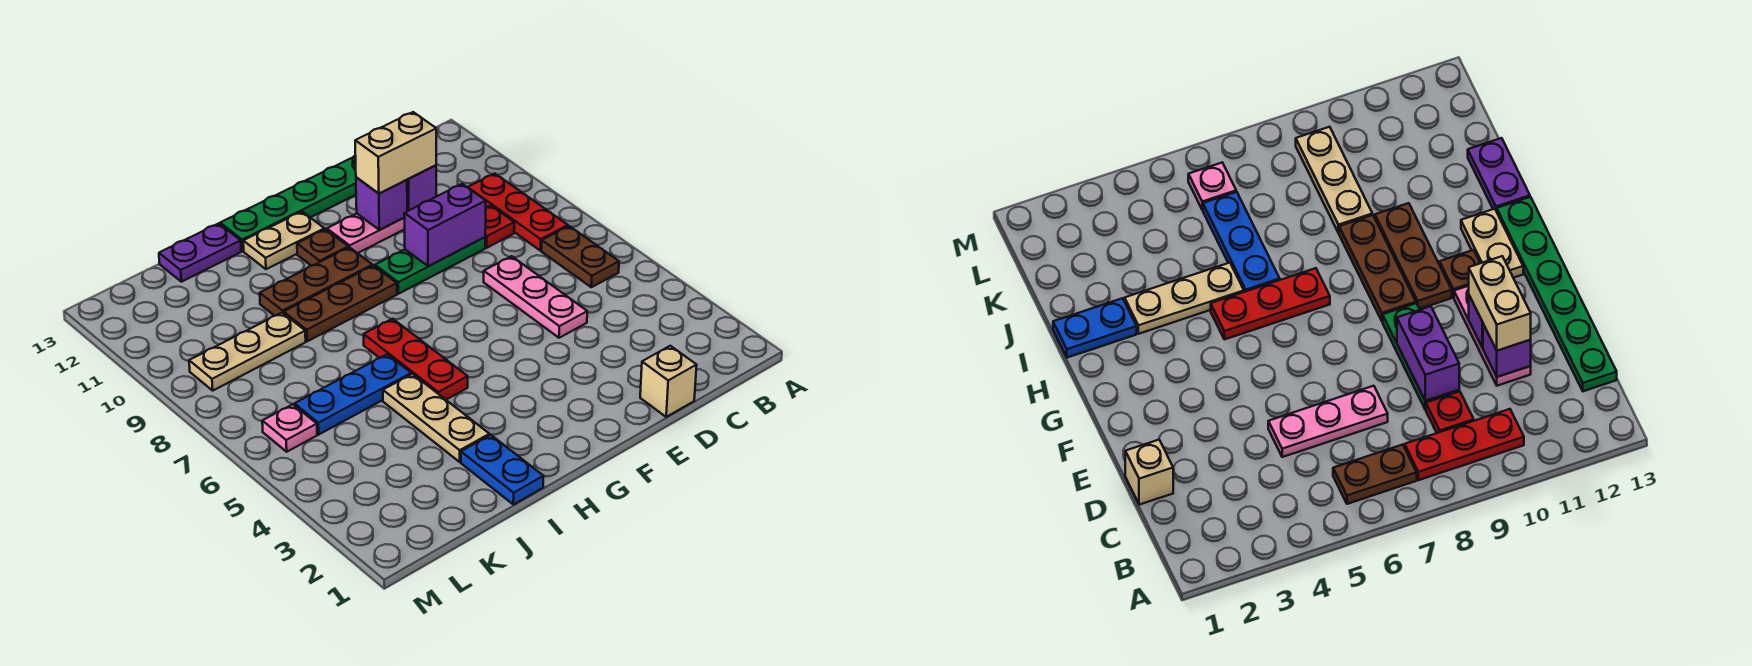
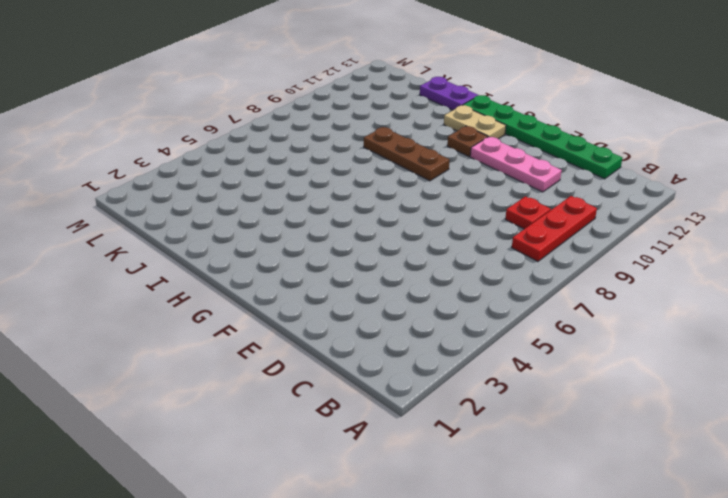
none -> brown 1x2 plate [542,226,619,287]
none -> tan 1x1 brick [640,346,697,417]
none -> pink 1x3 plate [484,256,587,338]

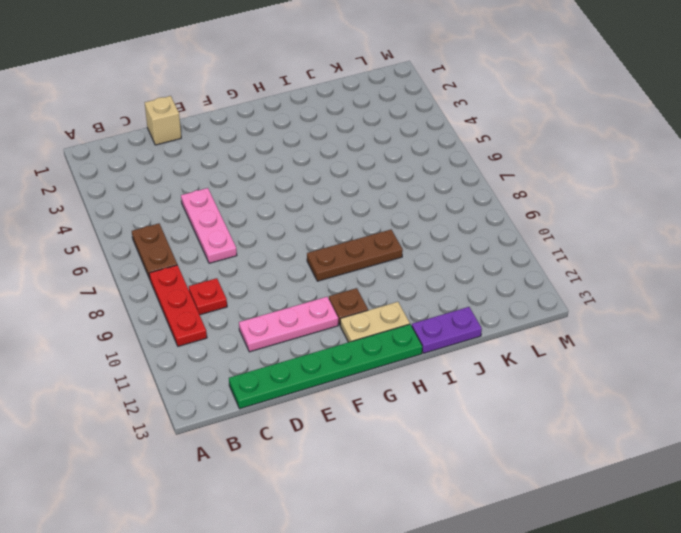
none -> green 1x3 plate [375,237,485,294]
none -> brown 1x3 plate [260,247,372,316]
none -> red 1x3 plate [364,319,468,400]

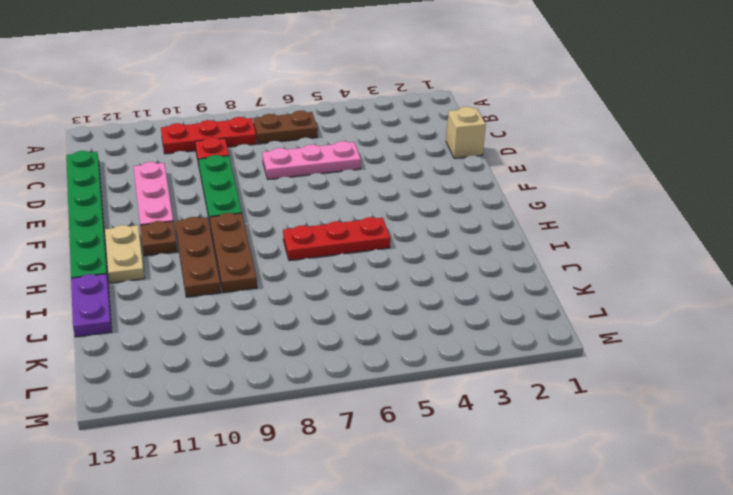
none -> blue 1x2 plate [461,435,544,505]
none -> tan 1x3 plate [383,374,489,462]
none -> blue 1x3 plate [294,354,411,434]

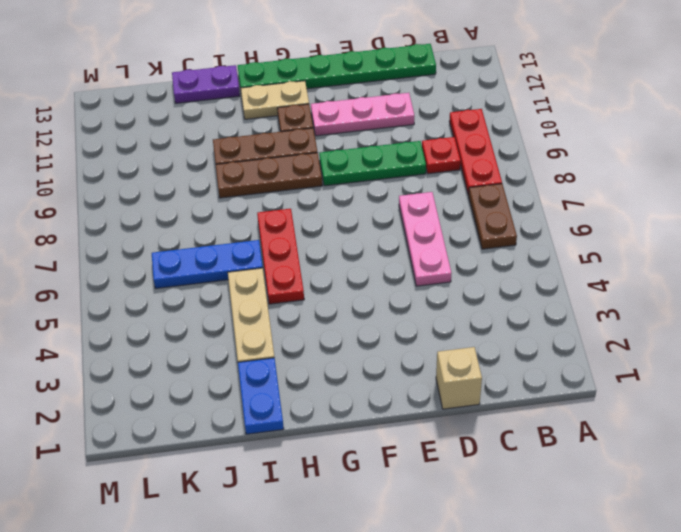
none -> tan 1x3 plate [189,313,306,390]
none -> pink 1x1 plate [262,404,317,452]
none -> purple 1x2 brick [404,184,486,266]

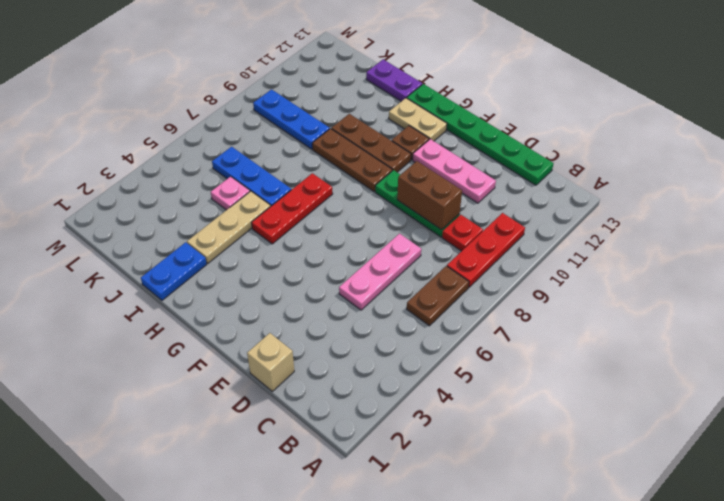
brown 1x2 brick [397,161,462,230] -> purple 1x2 brick [404,184,486,266]
pink 1x1 plate [211,176,250,210] -> pink 1x1 plate moved to [262,404,317,452]
blue 1x3 plate [253,89,330,149] -> tan 1x3 plate [189,313,306,390]
none -> purple 1x1 brick [407,165,436,211]
none -> purple 1x1 brick [356,177,407,230]
none -> tan 1x2 brick [355,112,436,194]

